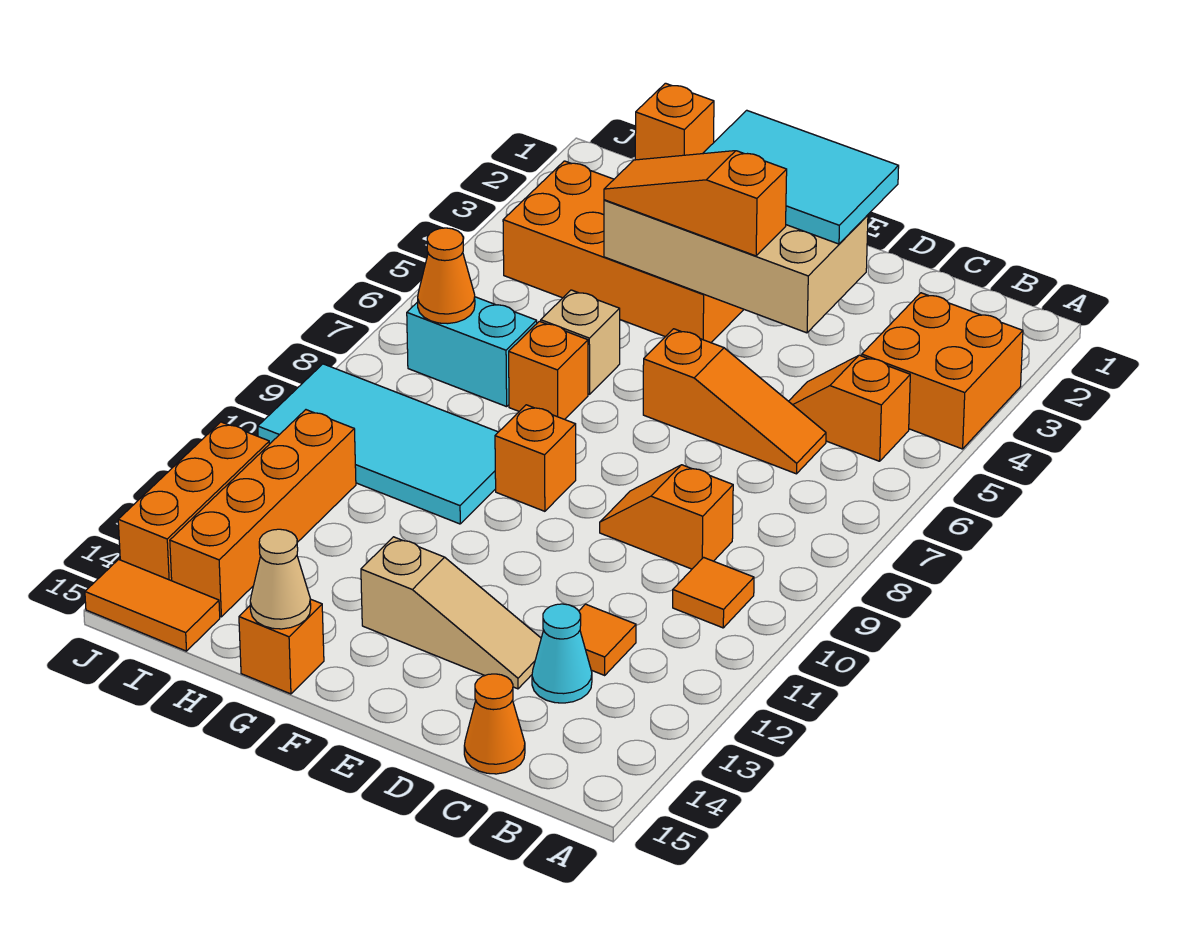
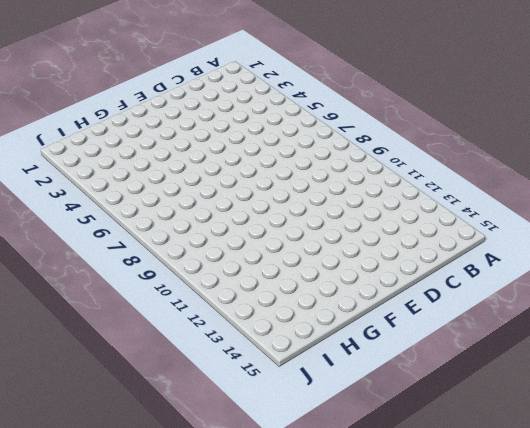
none -> orange 2x2 brick [862,293,1023,449]
none -> orange 1x2 slope [789,355,910,461]
none -> orange 1x1 tile [673,557,754,628]

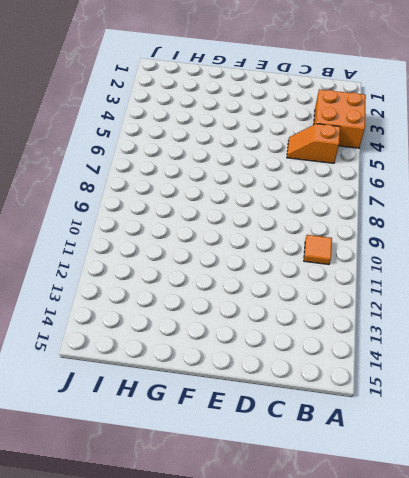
none -> orange 1x3 slope [643,329,826,474]
none -> orange 1x2 slope [600,465,733,569]
none -> orange 1x1 tile [579,604,636,675]

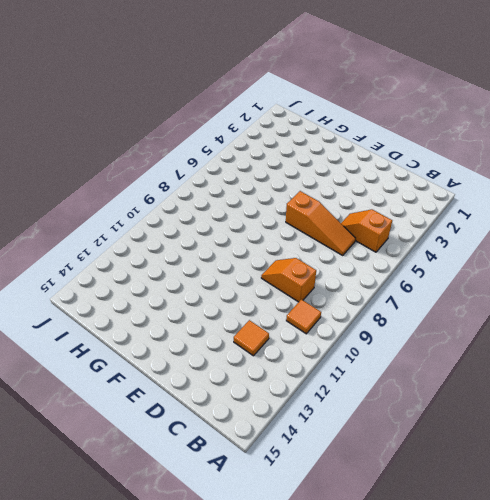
none -> orange 2x2 brick [862,293,1023,449]
none -> cyan 1x1 cone [532,604,592,703]
none -> orange 1x1 cone [464,674,525,774]

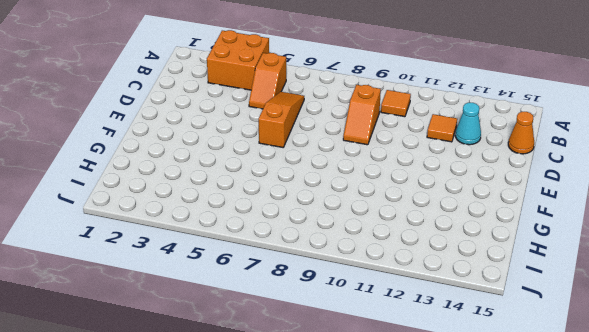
none -> tan 1x3 slope [361,537,541,689]
none -> orange 2x4 brick [503,161,744,343]
none -> orange 1x1 brick [495,405,576,511]

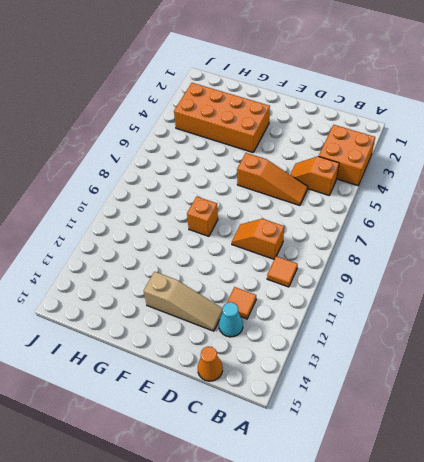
none -> tan 1x1 brick [541,290,620,394]
none -> orange 1x1 brick [509,321,588,419]
none -> cyan 2x4 tile [258,364,498,524]

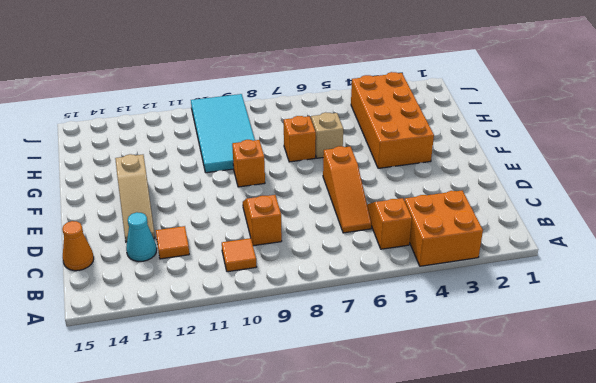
none -> orange 1x1 brick [239,599,324,694]
none -> cyan 1x2 brick [407,297,537,407]
none -> orange 1x4 brick [170,410,356,617]

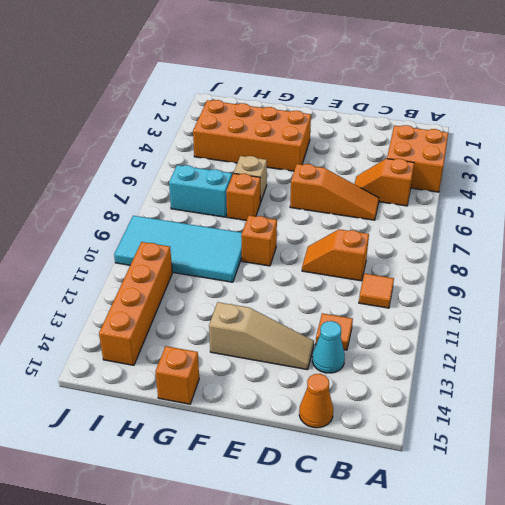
none -> orange 1x2 tile [85,559,220,651]
none -> orange 1x3 brick [118,422,269,581]
none -> tan 2x4 brick [604,200,868,333]

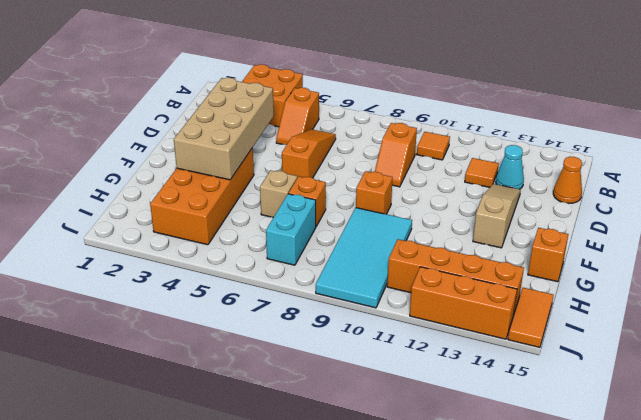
none -> tan 1x1 cone [250,529,311,629]
none -> orange 1x1 cone [418,228,475,324]
none -> cyan 2x3 tile [703,110,899,244]

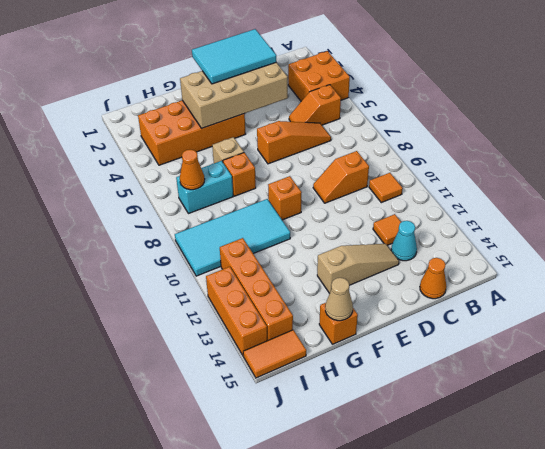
none -> orange 1x3 slope [604,151,787,256]
none -> orange 1x1 brick [635,83,714,160]

